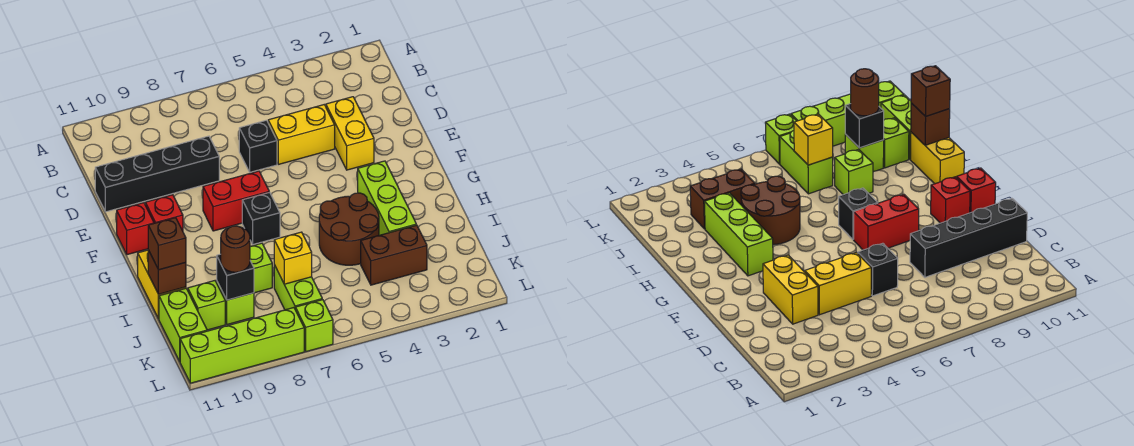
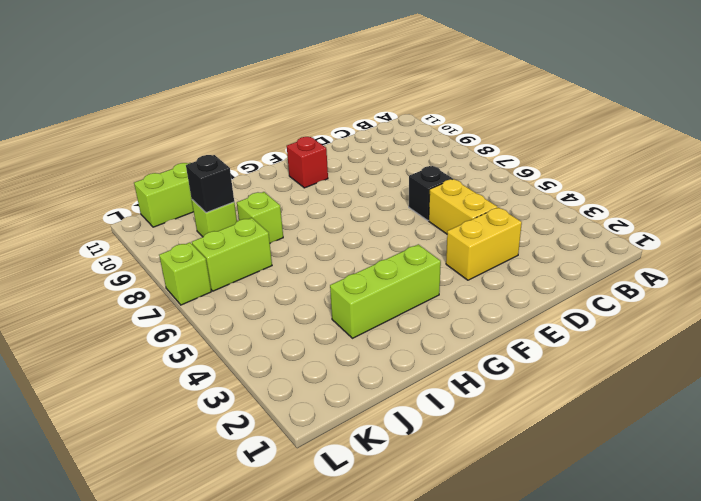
none -> black 1x4 brick [95,136,219,212]
none -> red 1x2 brick [203,171,269,231]
none -> red 1x1 brick [117,203,154,255]

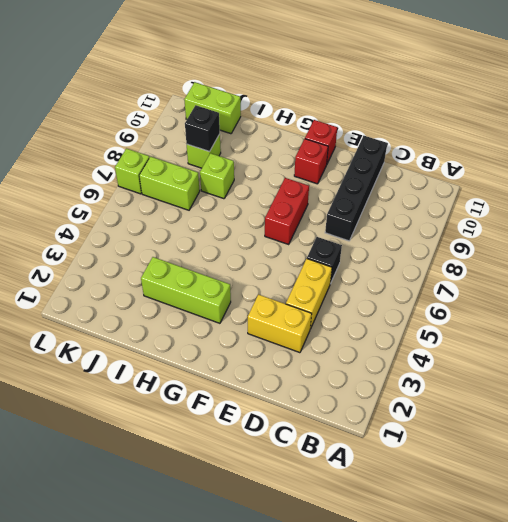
none -> black 1x1 brick [242,192,280,244]
none -> brown 2x2 round brick [319,193,379,265]
none -> yellow 1x2 brick [138,250,186,319]

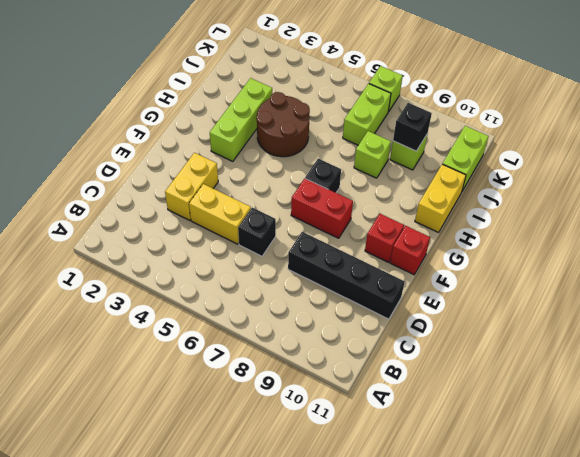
none -> brown 1x2 brick [361,225,427,285]
none -> lime 1x1 brick [188,281,225,330]
none -> lime 1x4 brick [180,308,304,383]

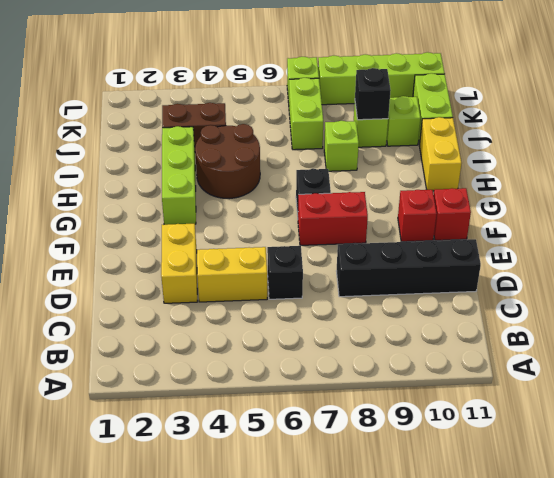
none -> brown 1x1 brick [148,250,186,294]
none -> yellow 1x1 brick [274,232,312,284]
none -> brown 1x1 brick [148,218,186,270]

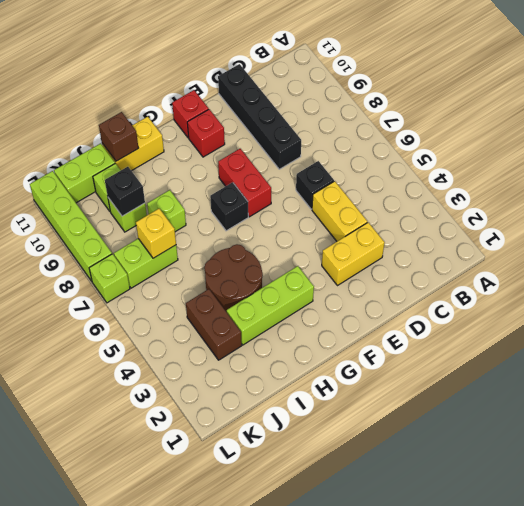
none -> brown 1x1 brick [148,218,186,270]
none -> brown 1x1 round brick [221,226,250,272]

